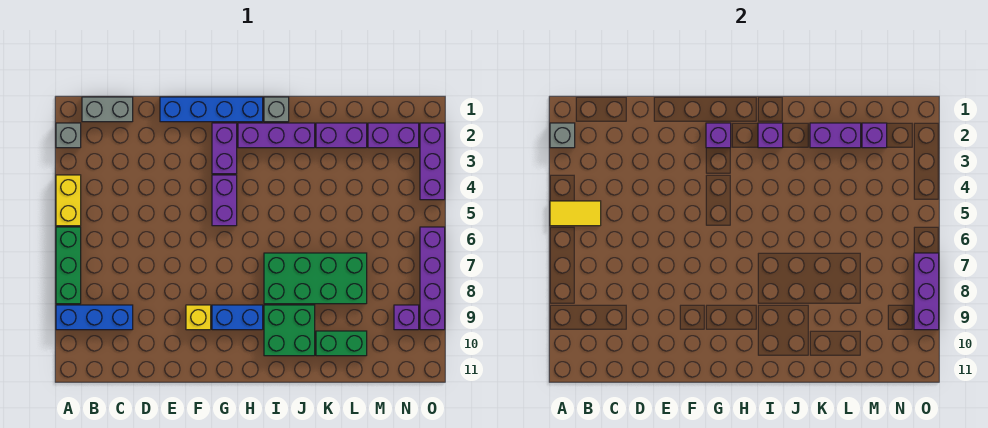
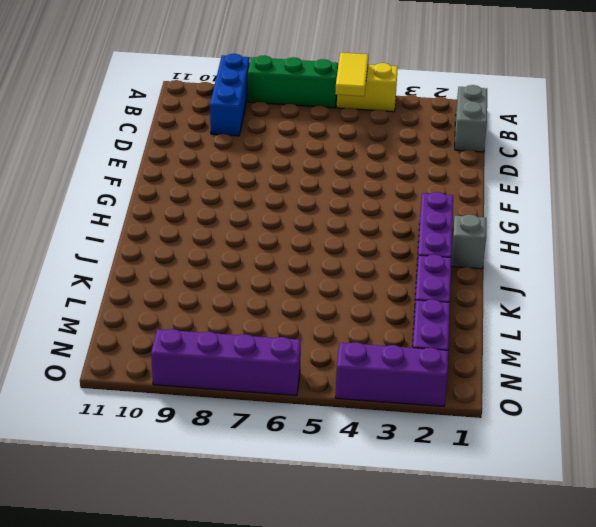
none -> grey 1x1 brick [56,123,81,148]
none -> blue 1x4 brick [160,97,263,122]
none -> yellow 1x1 brick [186,305,211,330]

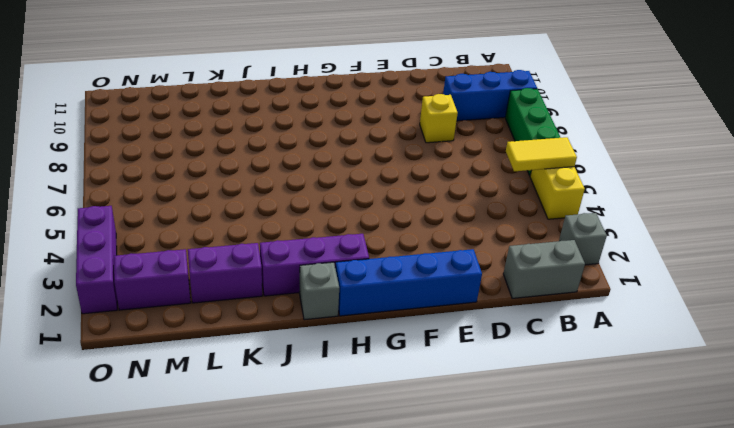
yellow 1x1 brick [420,94,458,143] -> yellow 1x1 brick moved to [186,305,211,330]
none -> purple 1x2 brick [212,123,237,174]
none -> purple 1x2 brick [212,175,237,226]
none -> blue 1x2 brick [212,305,263,330]

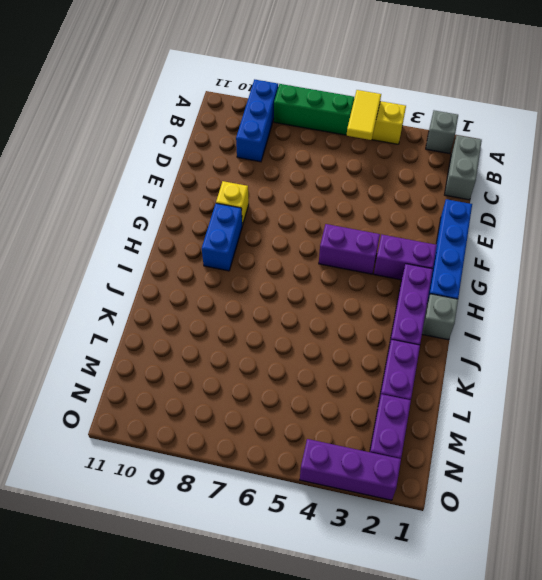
none -> green 2x4 brick [264,253,367,304]
none -> green 2x2 brick [264,305,315,356]
none -> green 1x2 brick [316,331,367,356]

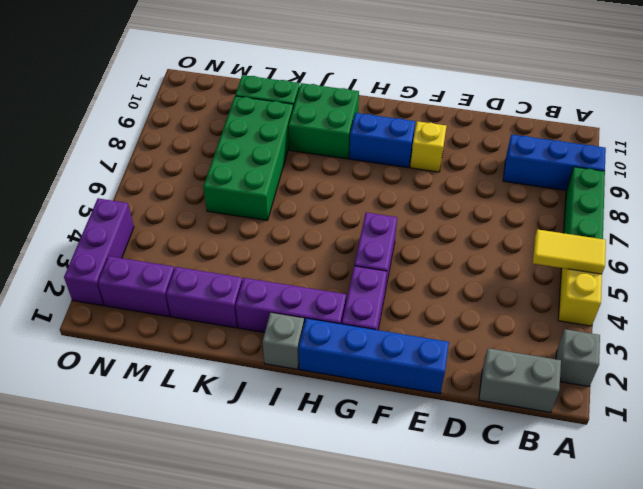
green 2x4 brick [203,96,293,220] -> green 2x4 brick turned to [264,253,367,304]
none -> purple 1x1 brick [394,305,419,330]
none -> purple 1x4 brick [420,227,445,330]
none -> grey 1x1 brick [550,123,575,148]

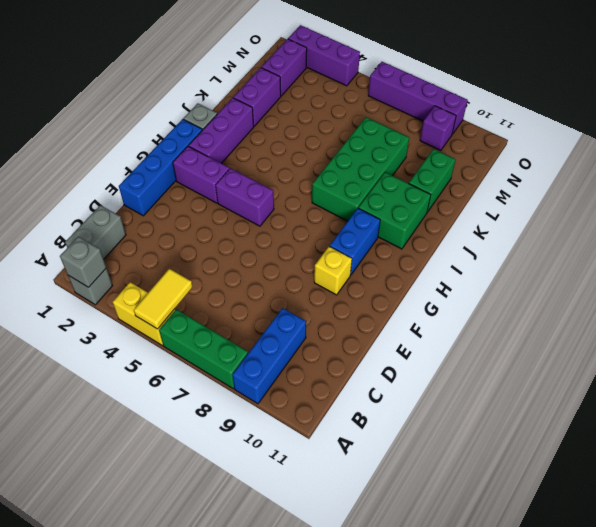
none -> purple 1x1 brick [706,123,731,148]
none -> purple 1x1 brick [758,123,783,148]
none -> purple 1x2 brick [810,123,861,148]

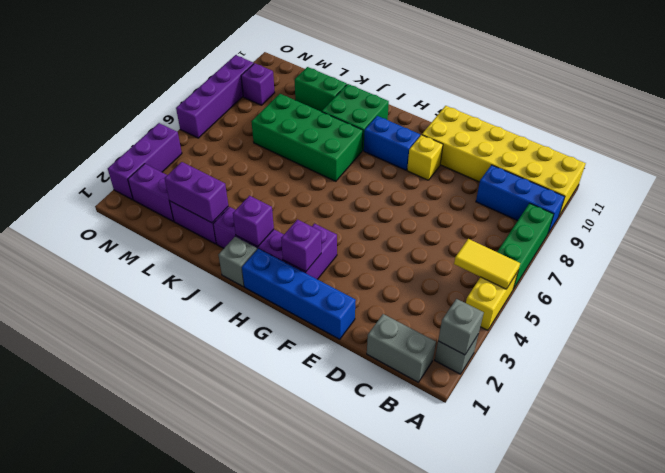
yellow 2x6 brick [422,106,586,216] -> none
none -> purple 1x2 brick [212,175,237,226]
none -> purple 1x1 brick [862,123,887,148]
none -> purple 1x3 brick [914,253,939,330]

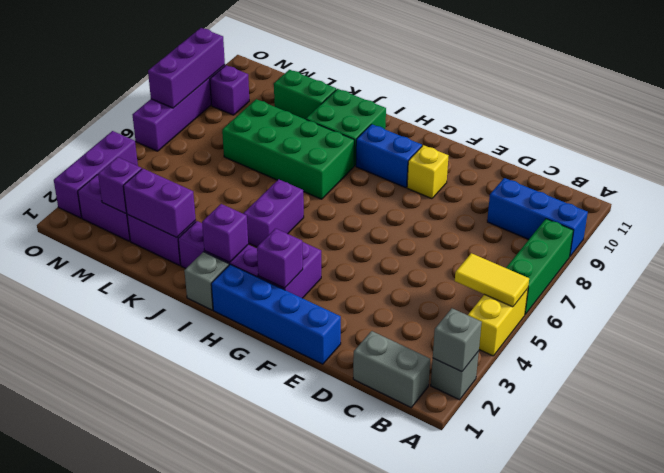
purple 1x2 brick [243,179,304,247] -> purple 1x2 brick moved to [212,175,237,226]

